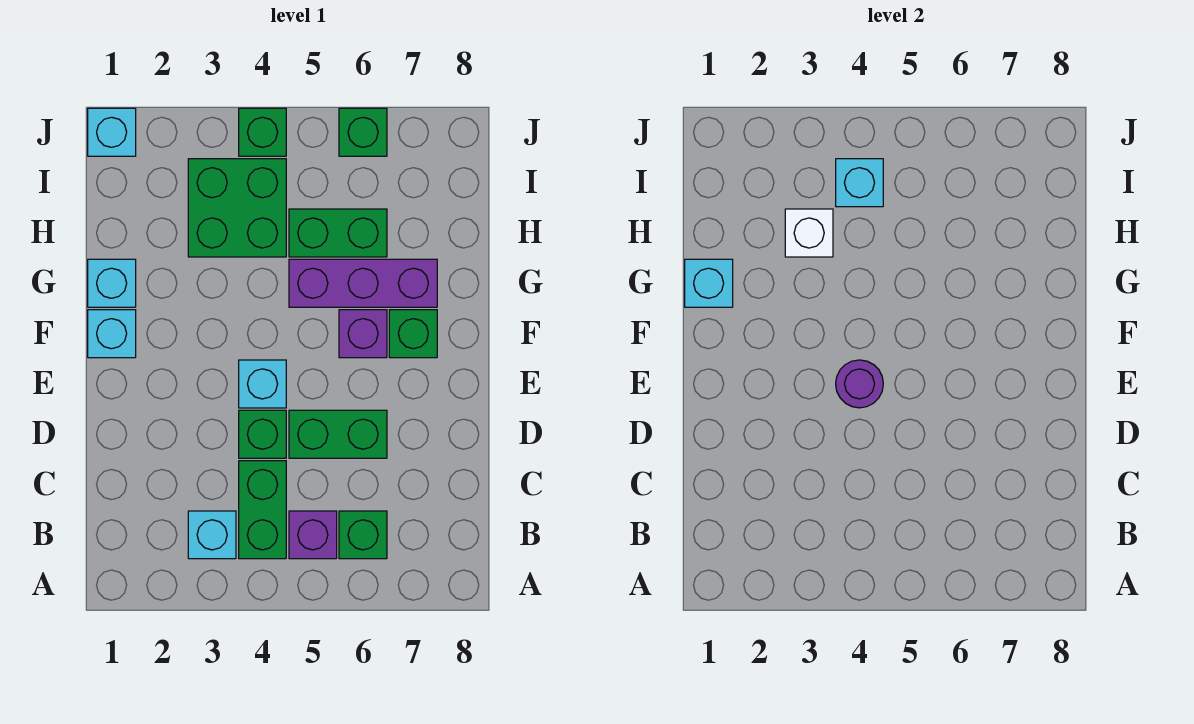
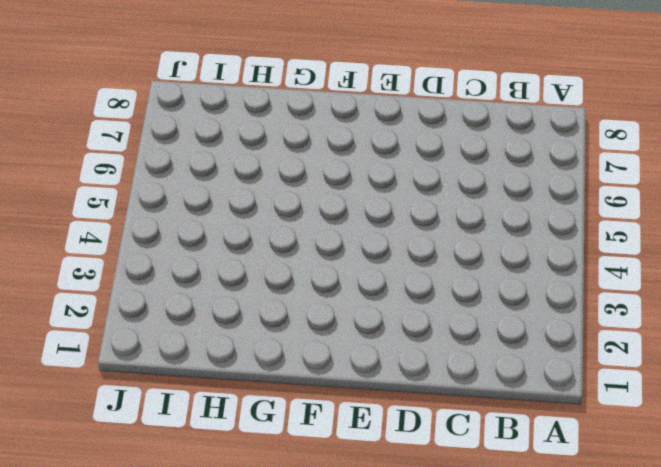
none -> cyan 1x1 brick [188,511,236,559]
none -> green 1x2 brick [239,461,286,559]
none -> purple 1x1 brick [289,511,337,559]

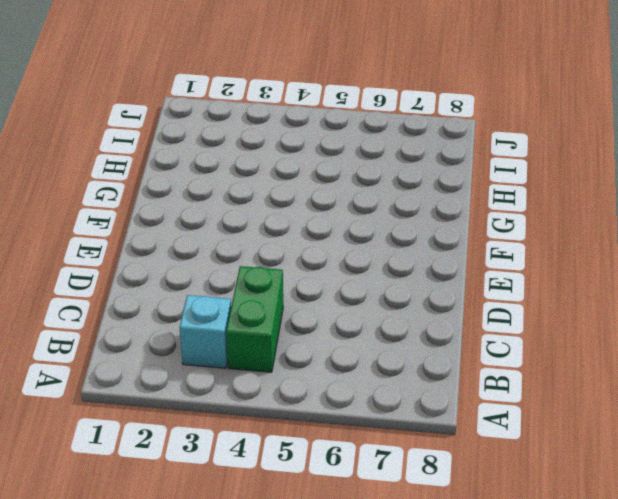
none -> purple 1x1 brick [289,511,337,559]
none -> green 1x1 brick [339,511,387,559]
none -> green 1x1 brick [239,410,286,458]

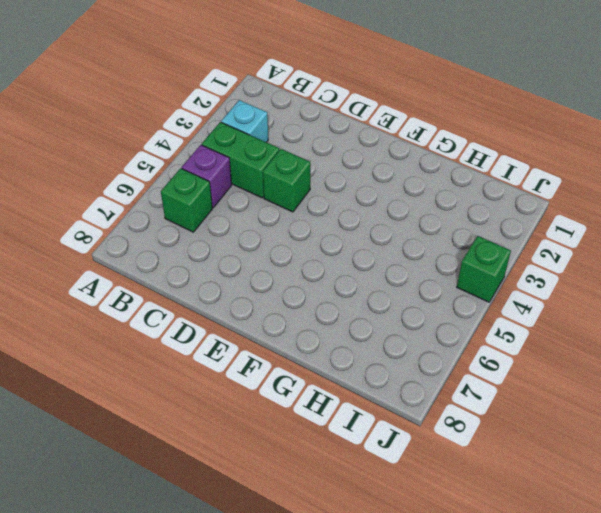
none -> green 1x2 brick [289,410,387,458]
none -> cyan 1x1 brick [239,360,286,408]
none -> cyan 1x1 brick [88,310,136,358]

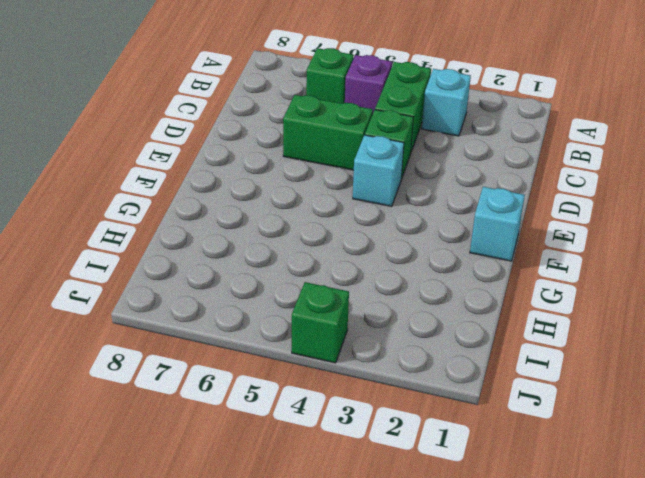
none -> purple 1x1 brick [339,310,387,358]
none -> green 1x1 brick [389,310,437,358]
none -> cyan 1x1 brick [88,259,136,307]

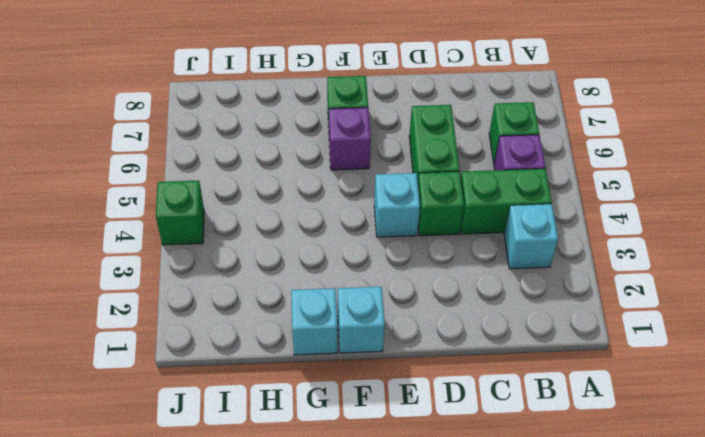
none -> purple 1x3 brick [289,259,437,307]
none -> green 2x2 brick [188,159,286,257]
none -> green 1x2 brick [289,209,387,257]

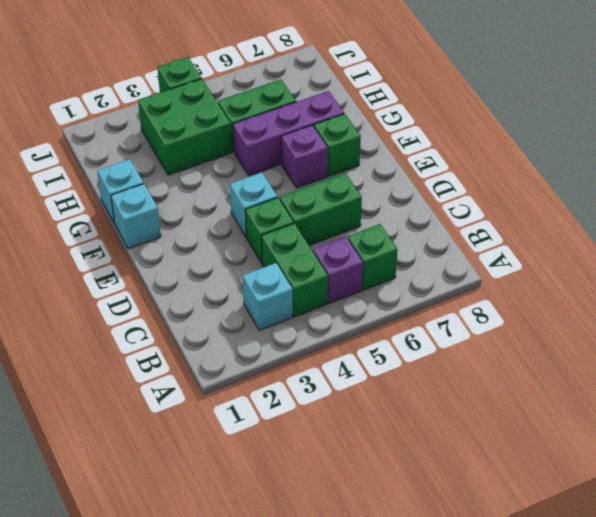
none -> cyan 1x1 brick [88,108,136,156]
none -> green 1x1 brick [339,108,387,156]
none -> purple 1x1 round brick [836,360,883,408]

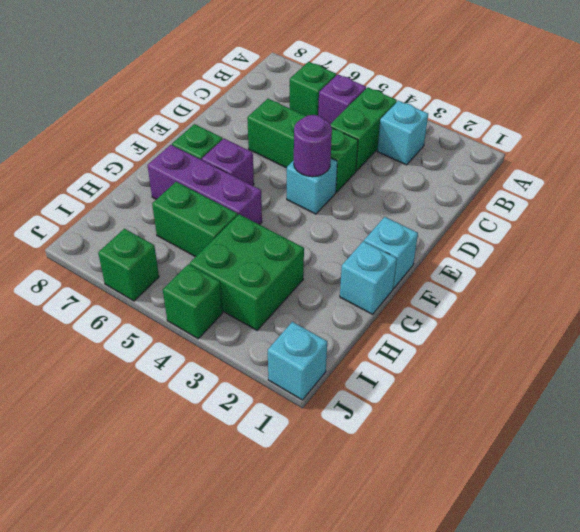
none -> cyan 1x1 brick [685,259,733,307]
none -> white 1x1 brick [785,209,833,257]
none -> cyan 1x1 brick [836,159,883,207]

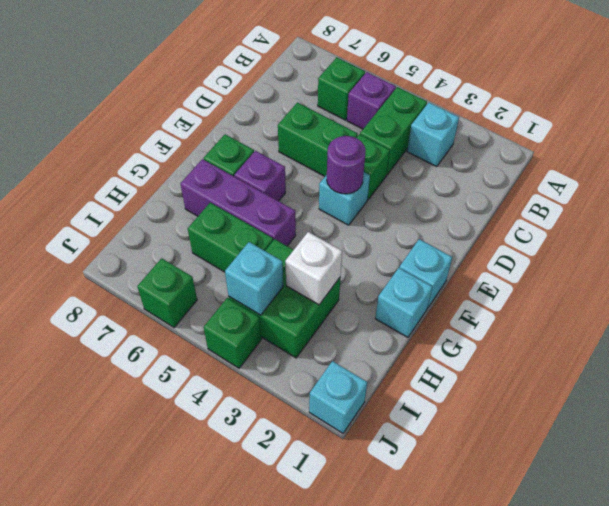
none -> cyan 1x1 brick [685,259,733,307]

